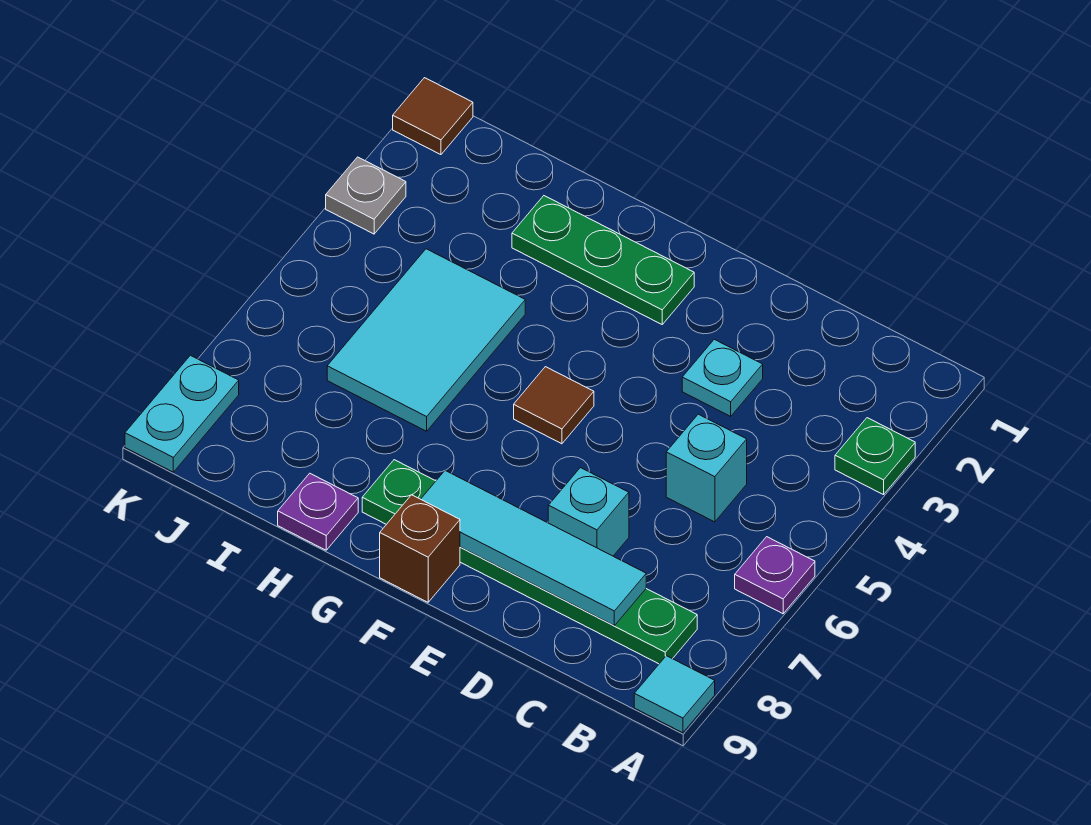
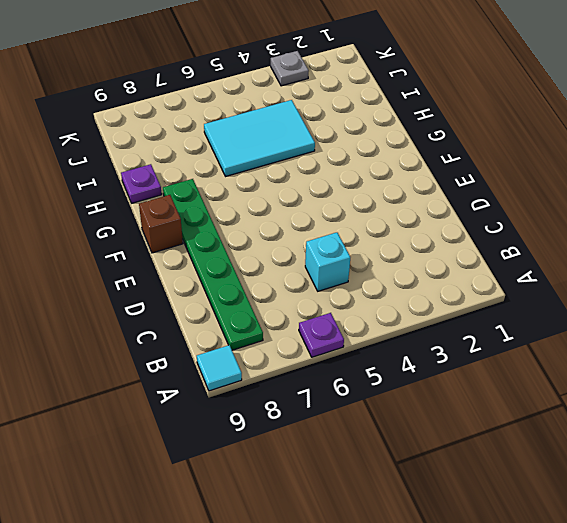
none -> green 1x1 plate [835,418,915,495]
none -> cyan 1x1 plate [682,339,763,416]
none -> cyan 1x1 brick [548,468,629,556]

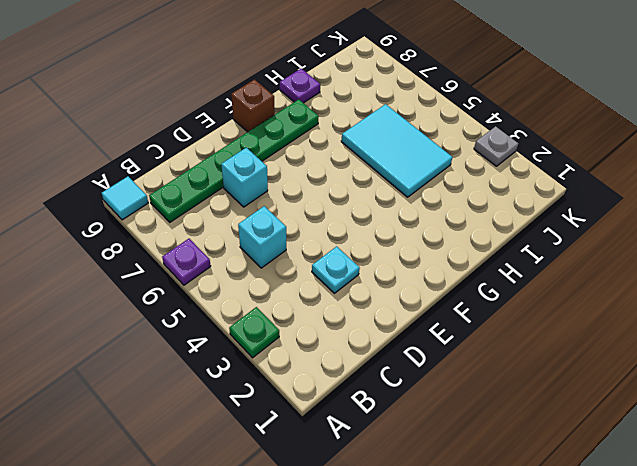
none -> green 1x3 plate [512,196,694,324]
none -> brown 1x1 tile [514,367,594,444]
none -> brown 1x1 tile [393,78,473,155]

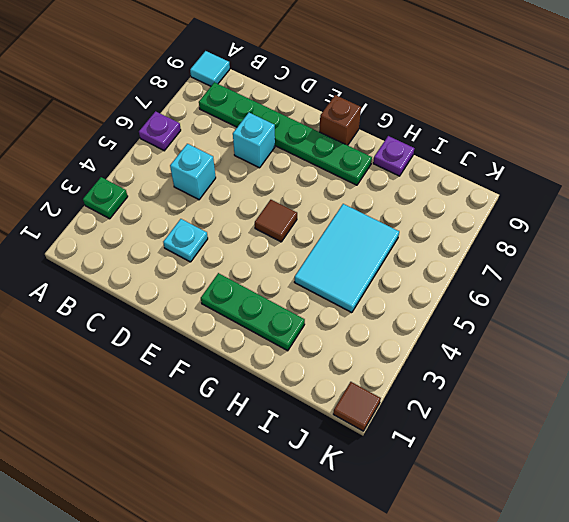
none -> grey 1x1 plate [326,157,406,234]
none -> cyan 1x2 plate [125,355,239,472]
none -> cyan 1x4 tile [421,470,646,626]

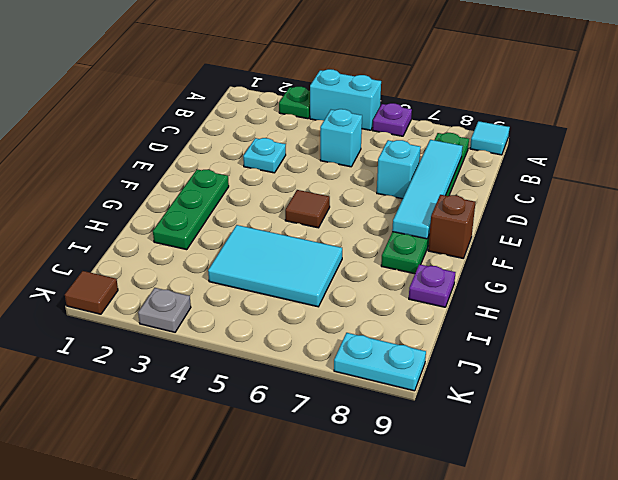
cyan 1x2 brick [310,69,381,130] -> none

